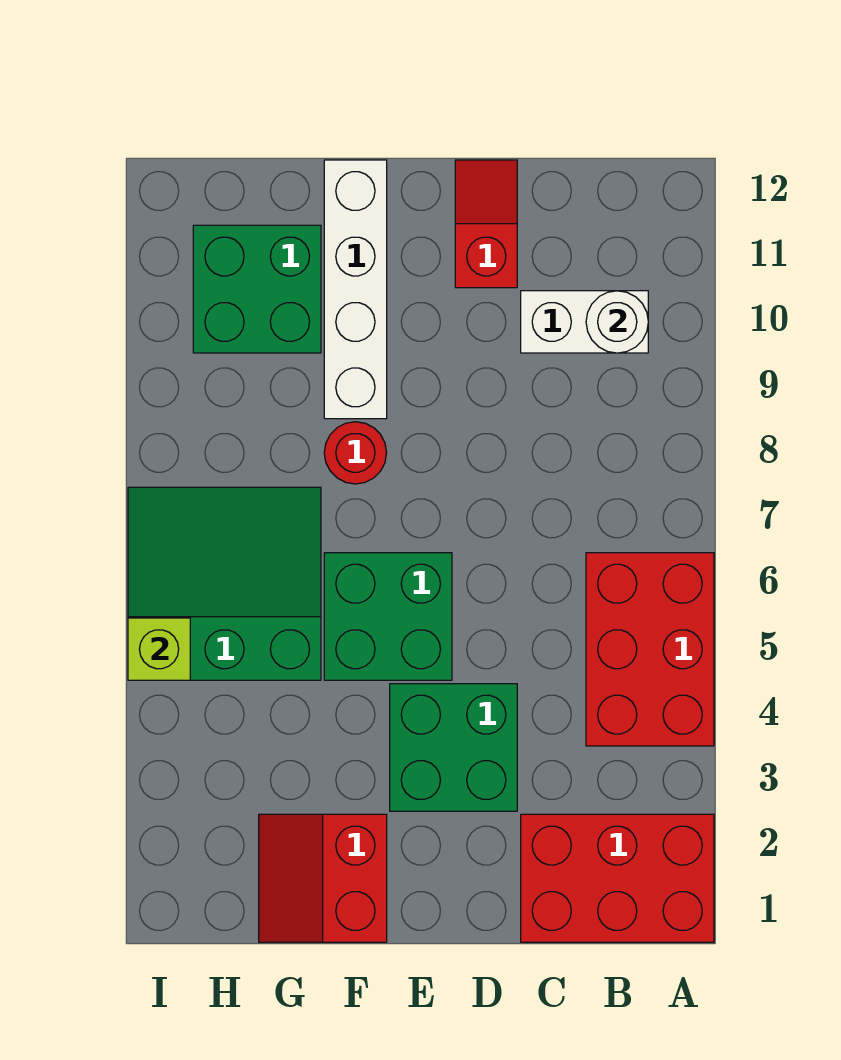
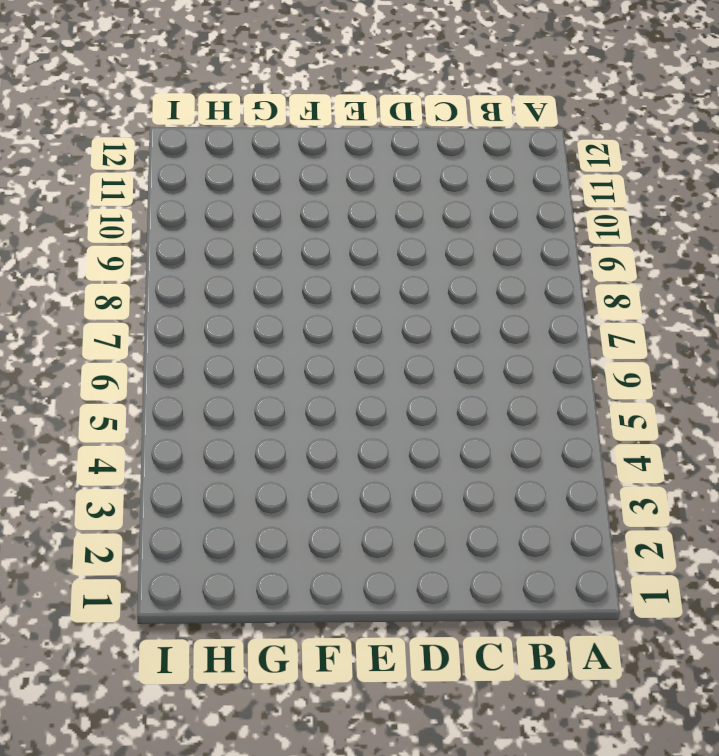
none -> red 2x3 brick [521,814,714,942]
none -> red 2x3 brick [586,553,714,746]
none -> white 1x2 brick [521,291,648,353]

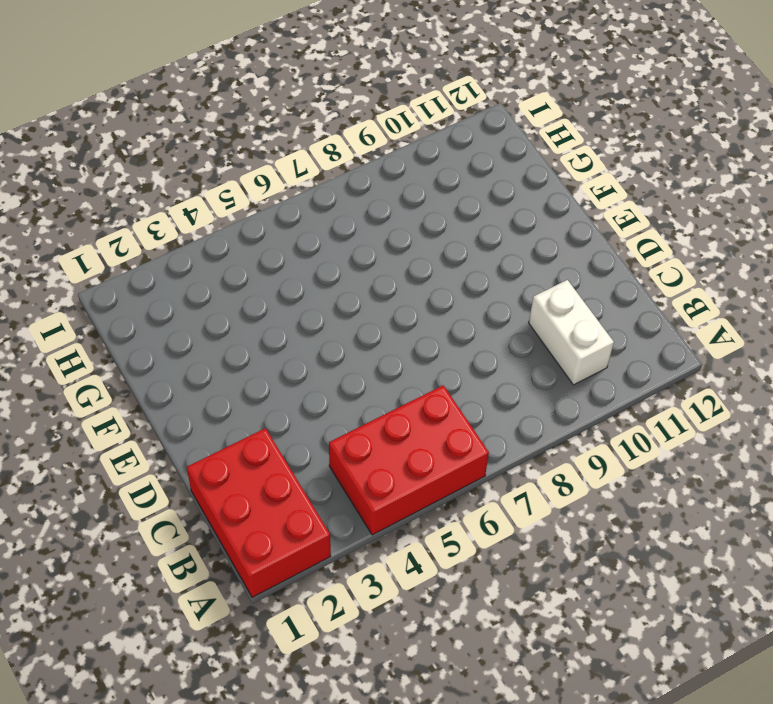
none -> green 2x2 brick [390,684,517,811]
none -> red 1x2 slope [455,160,517,288]
none -> green 2x2 brick [324,553,452,680]

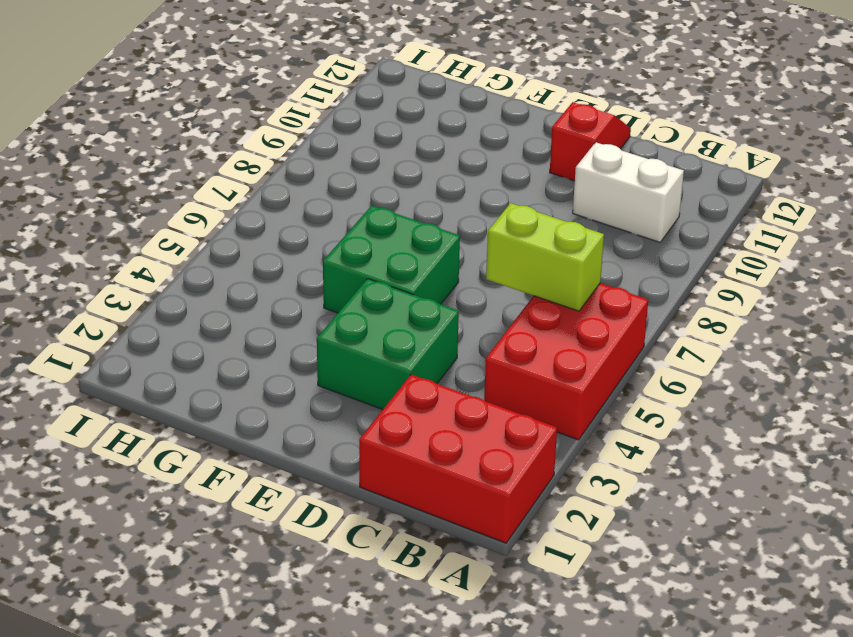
lime 1x2 brick [486,203,604,311] -> none
none -> red 2x2 slope [259,814,387,942]
none -> red 1x1 round brick [324,422,387,484]
none -> white 1x4 brick [324,160,387,419]

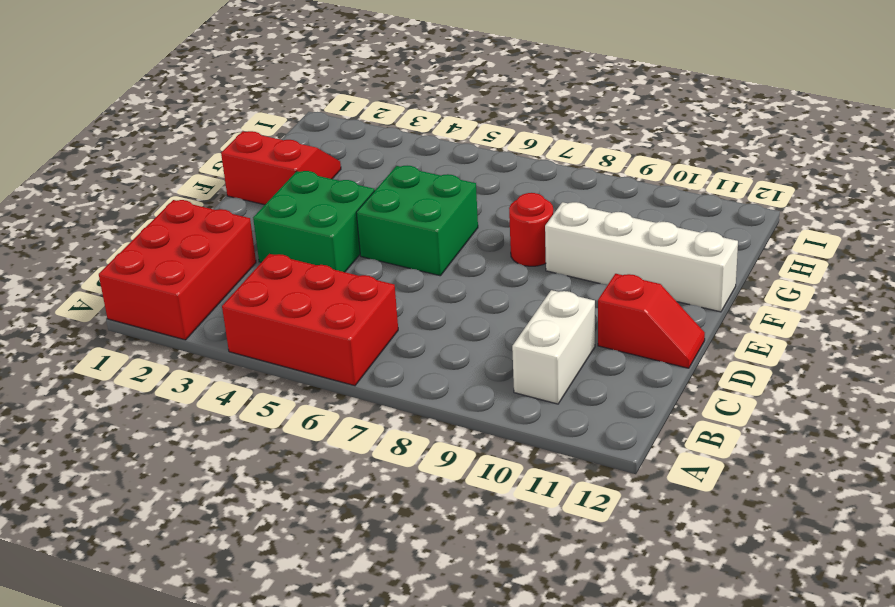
none -> green 3x3 slope [128,487,321,680]
none -> green 2x2 brick [193,225,321,353]
none -> white 1x1 round brick [586,291,648,353]

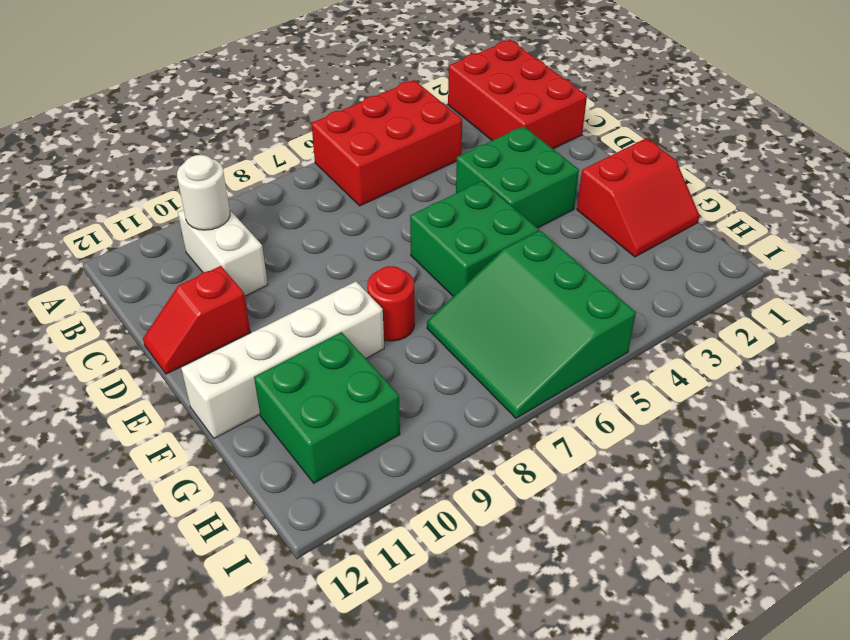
none -> lime 1x1 brick [128,618,190,680]

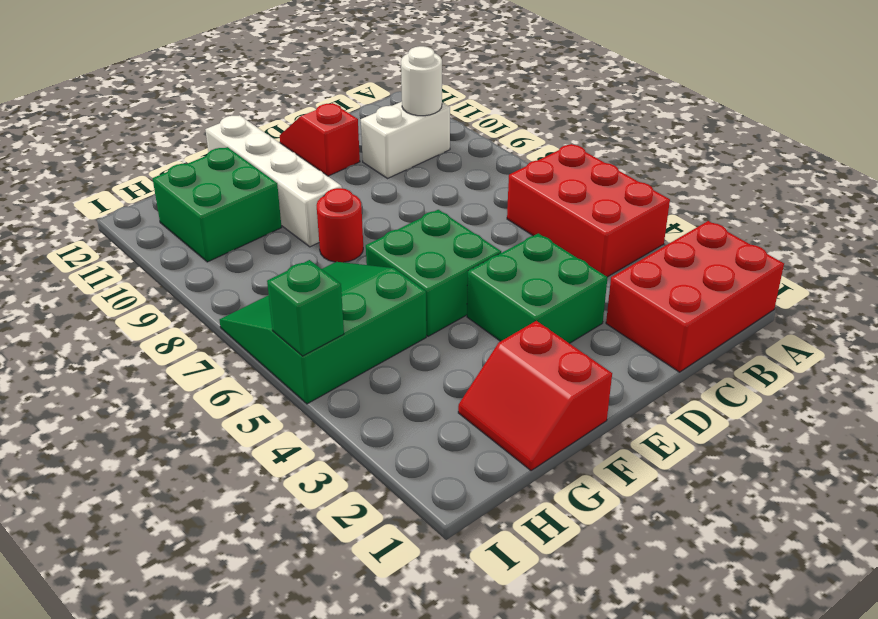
green 1x1 brick [267,260,344,356] -> lime 1x1 brick [128,618,190,680]

